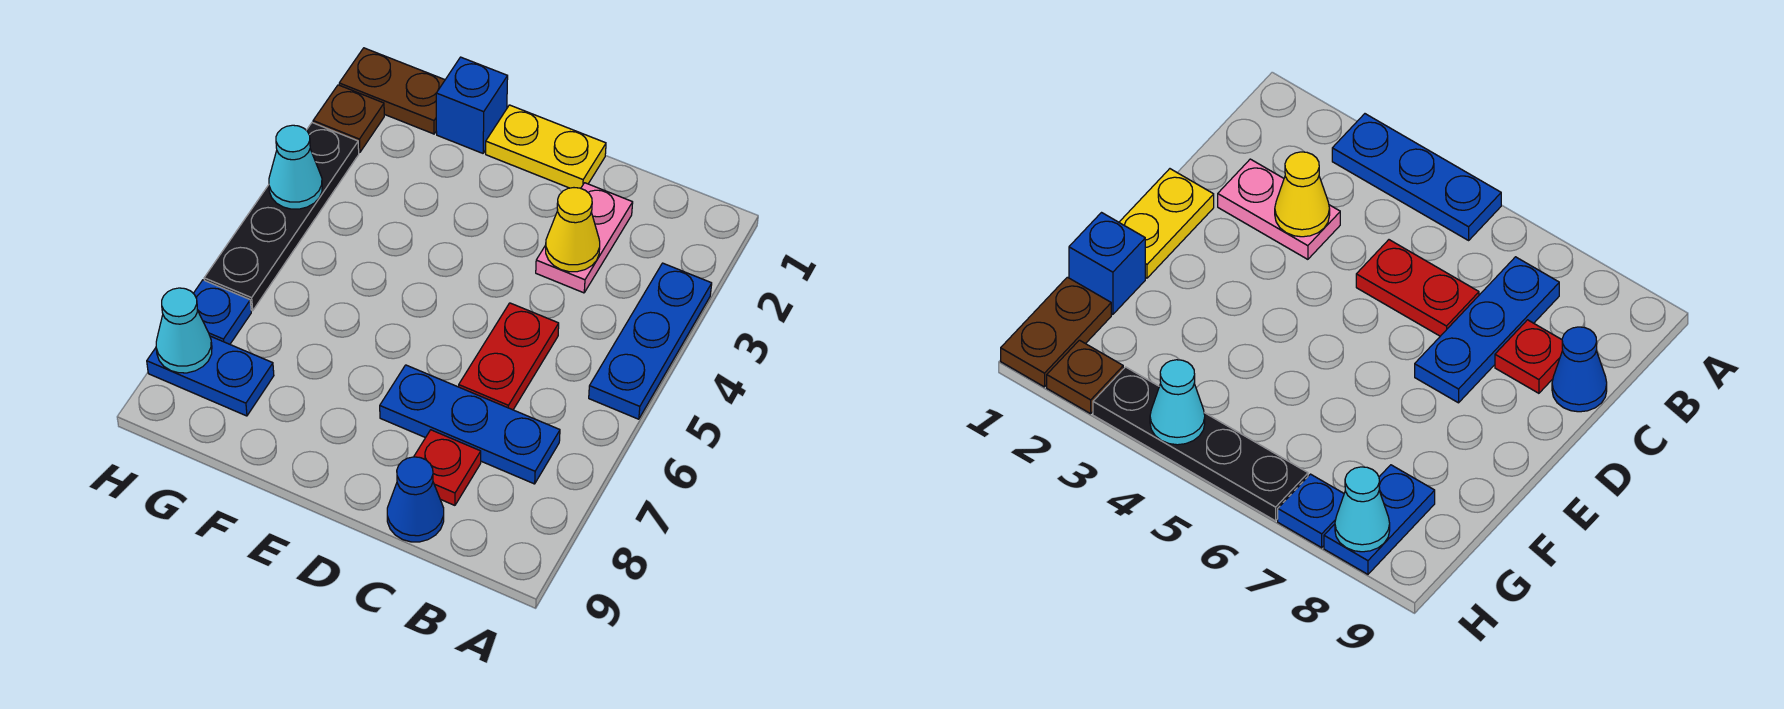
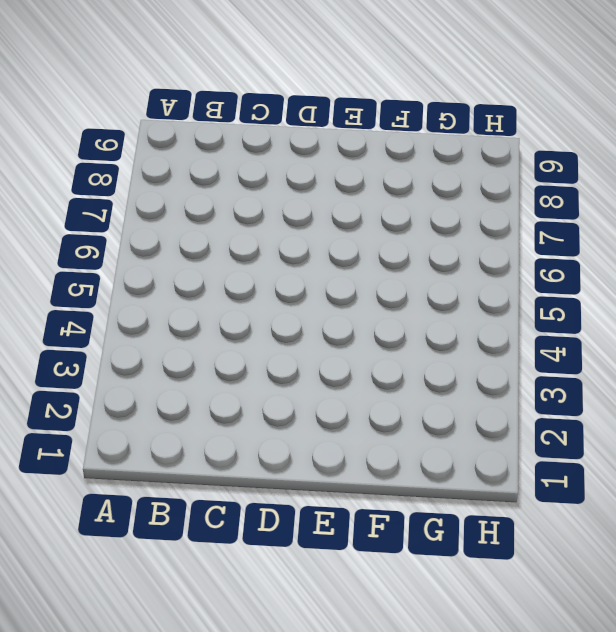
none -> blue 1x3 plate [589,263,712,419]
none -> blue 1x3 plate [380,365,560,484]
none -> pink 1x2 plate [536,183,633,293]

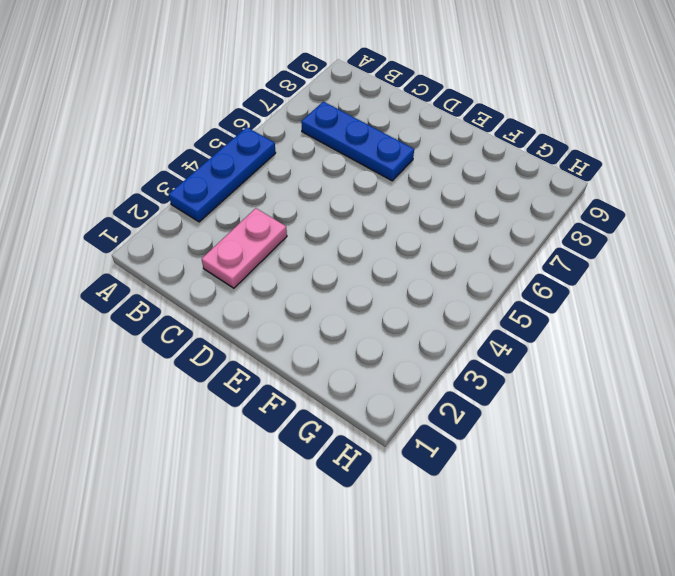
none -> red 1x2 plate [459,303,559,410]
none -> red 1x1 plate [414,430,481,505]
none -> blue 1x1 cone [387,457,444,542]

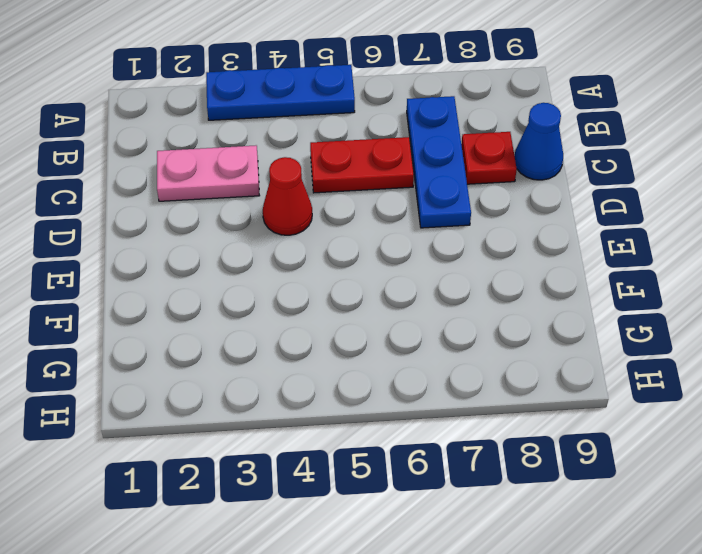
red 1x1 cone [263,157,312,235] -> none
none -> yellow 1x2 plate [486,105,606,188]
none -> blue 1x1 brick [436,57,508,153]
none -> brown 1x2 plate [339,48,445,134]

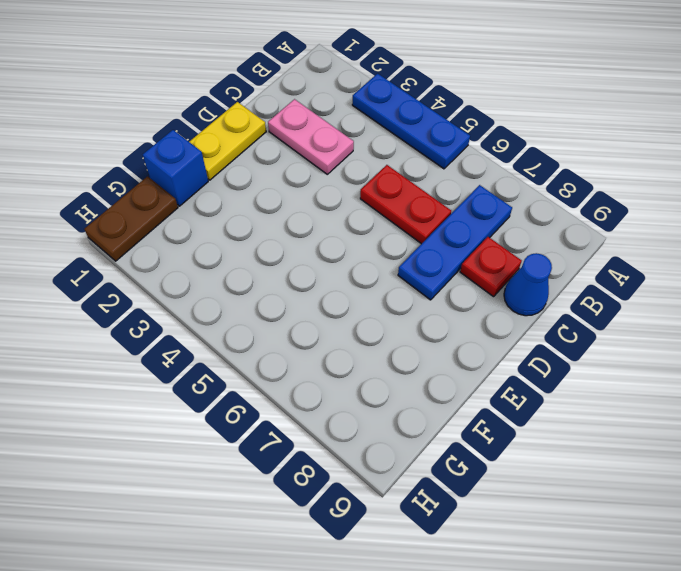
none -> blue 1x2 plate [147,336,274,416]
none -> brown 1x1 plate [313,85,384,153]
none -> black 1x4 plate [204,123,359,311]

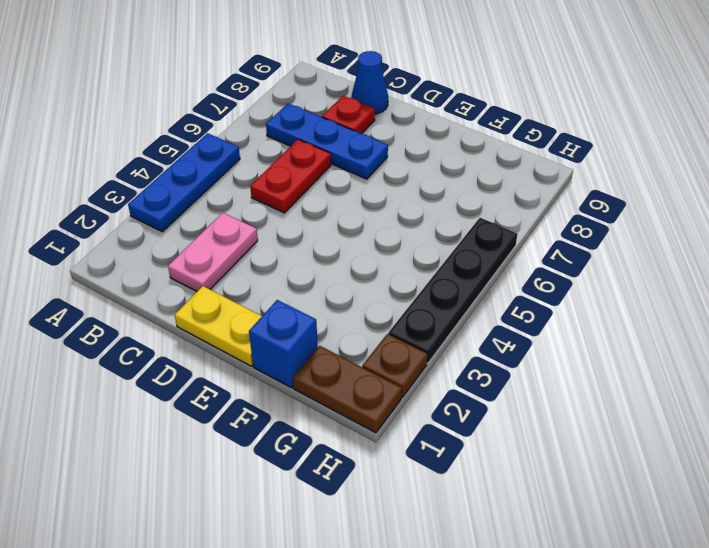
none -> blue 1x2 plate [147,336,274,416]
none -> blue 1x1 plate [193,280,251,344]
none -> yellow 1x1 cone [546,188,600,272]

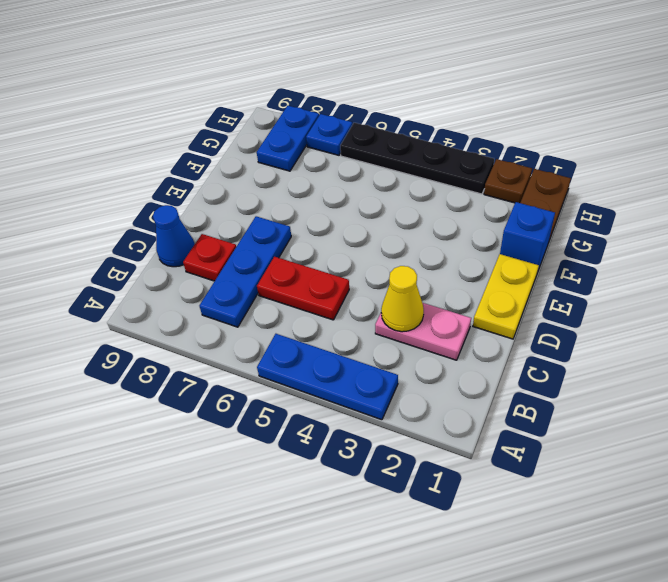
none -> cyan 1x1 cone [269,125,322,209]
none -> cyan 1x1 cone [156,288,212,373]

